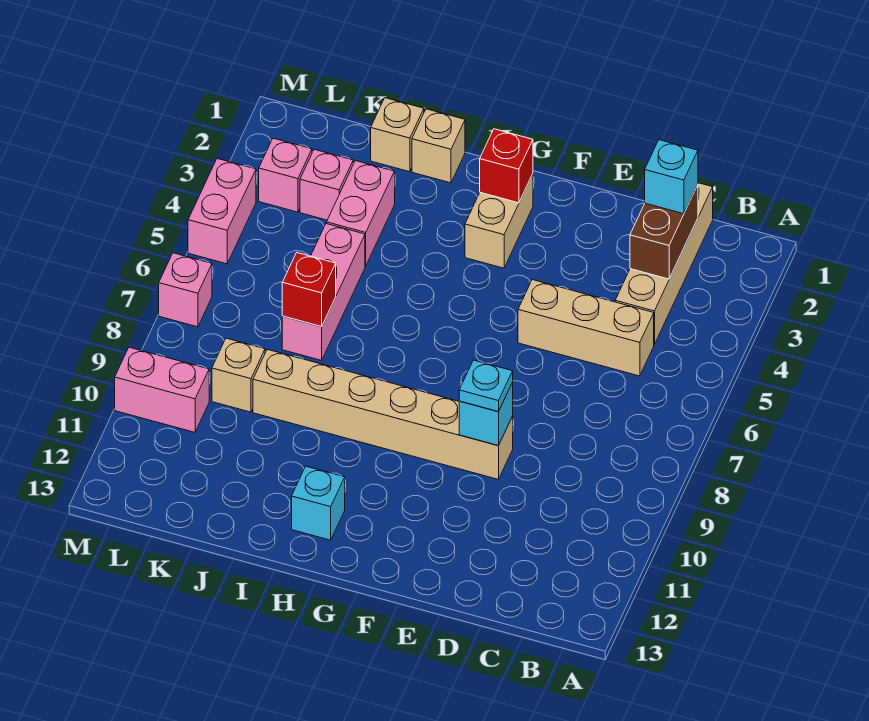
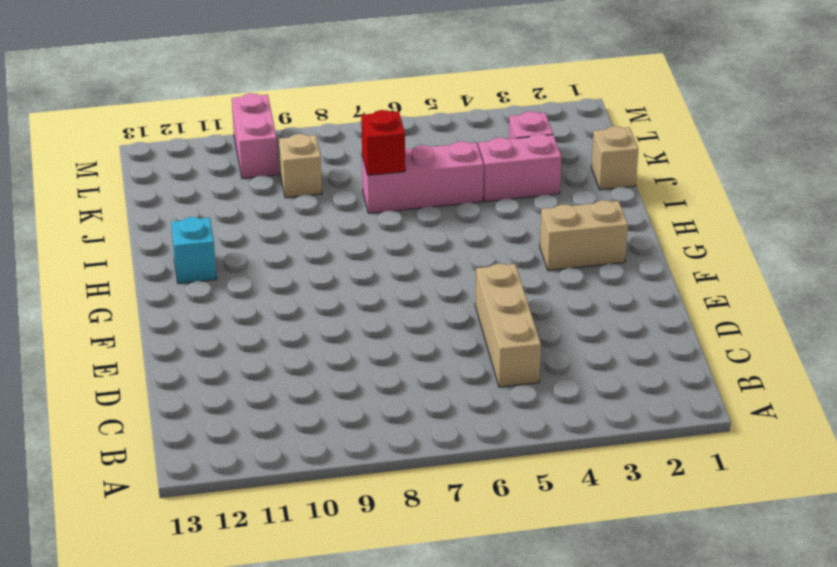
none -> tan 1x4 brick [615,183,713,344]
none -> tan 1x6 brick [253,349,513,479]
none -> tan 1x1 brick [412,109,465,183]

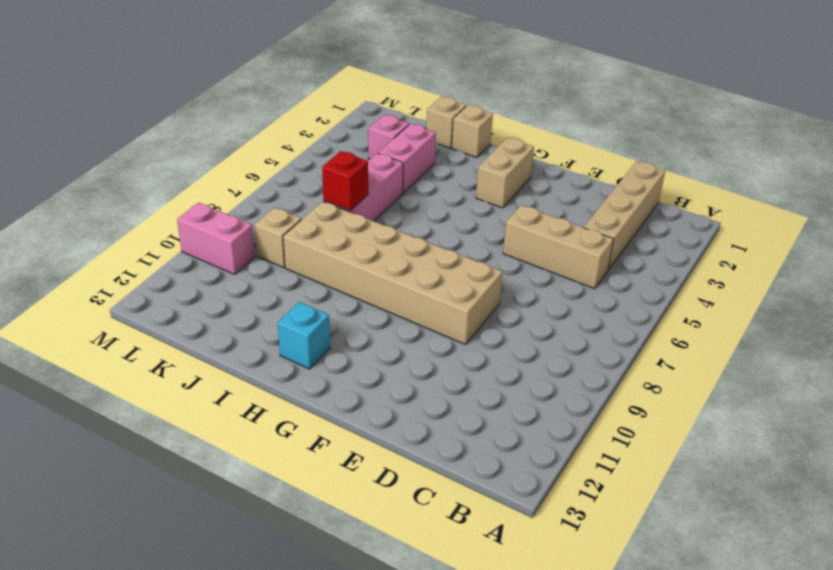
tan 2x6 brick [283,202,502,344] -> tan 1x6 brick [253,349,513,479]
none -> pink 1x1 brick [259,138,312,212]
none -> pink 1x2 brick [188,159,256,264]
none -> pink 1x1 brick [159,253,212,327]

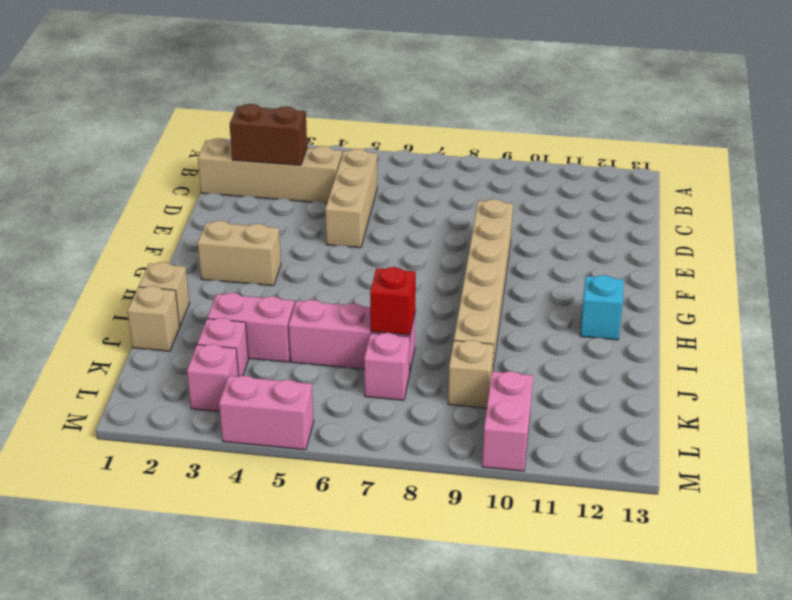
pink 1x1 brick [364,333,410,400] -> pink 1x1 brick moved to [159,253,212,327]
none -> cyan 1x1 brick [459,383,513,446]
none -> red 1x1 brick [480,129,533,203]
none -> cyan 1x1 brick [645,140,698,214]

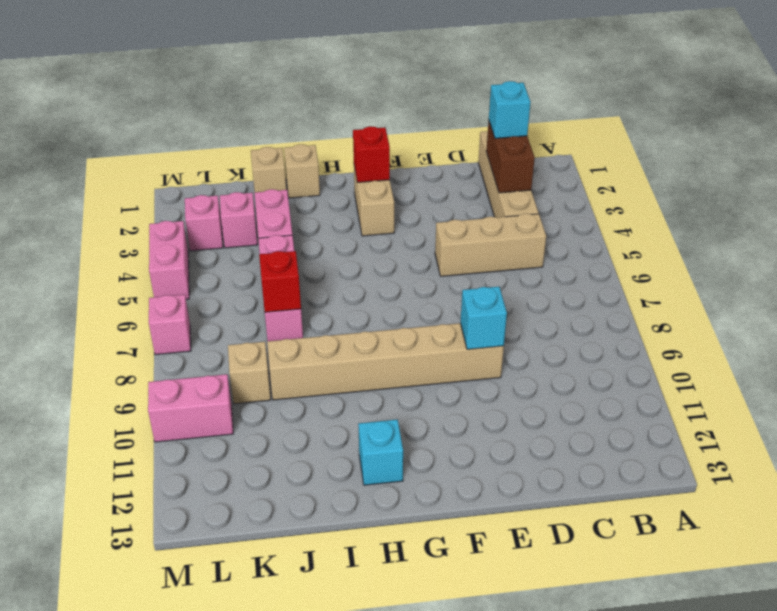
none -> cyan 1x1 plate [459,360,513,412]

